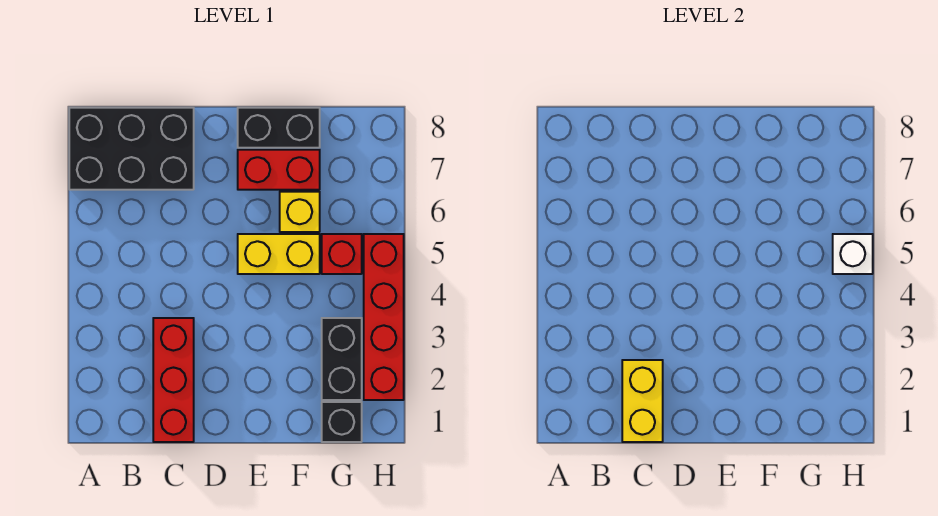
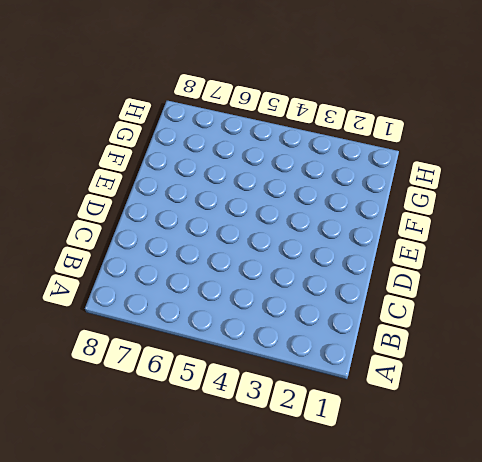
none -> black 2x3 brick [69,108,194,190]
none -> red 1x3 brick [153,318,194,442]
none -> yellow 1x2 brick [238,234,320,274]

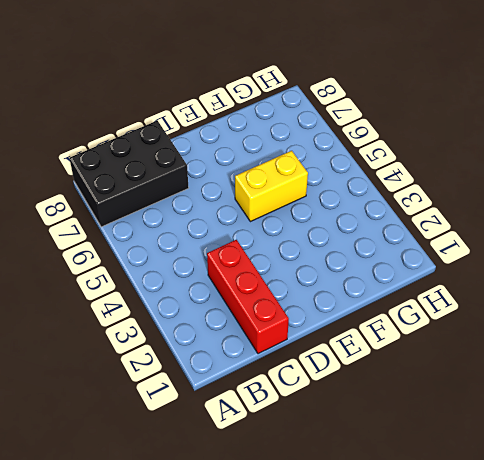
none -> red 1x2 brick [238,150,320,190]
none -> black 1x2 brick [238,108,320,148]
none -> yellow 1x1 brick [280,192,320,232]

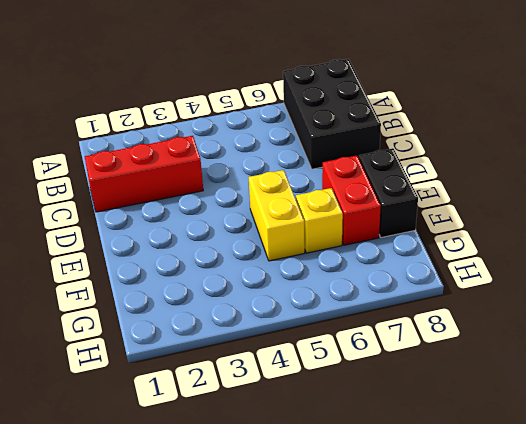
none -> black 1x1 brick [322,402,362,442]
none -> black 1x2 brick [322,318,362,400]
none -> red 1x1 brick [322,234,362,274]

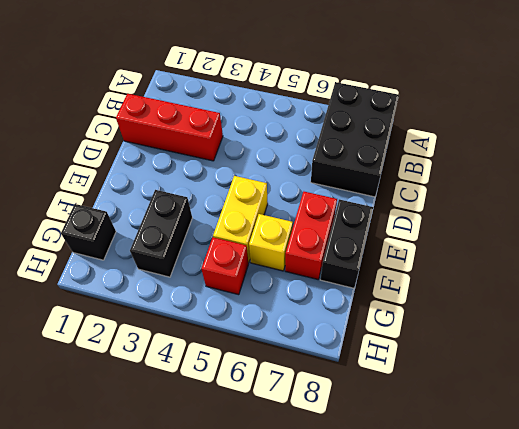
black 1x2 brick [130,190,192,277] -> black 1x2 brick turned to [322,318,362,400]
none -> red 1x4 brick [364,234,404,400]
none -> yellow 1x2 brick [622,360,663,442]
none -> white 1x1 brick [833,234,873,274]

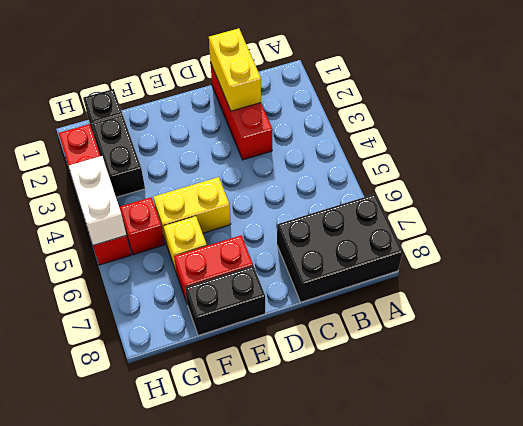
white 1x2 brick [69,156,126,245] -> white 1x1 brick [833,234,873,274]

